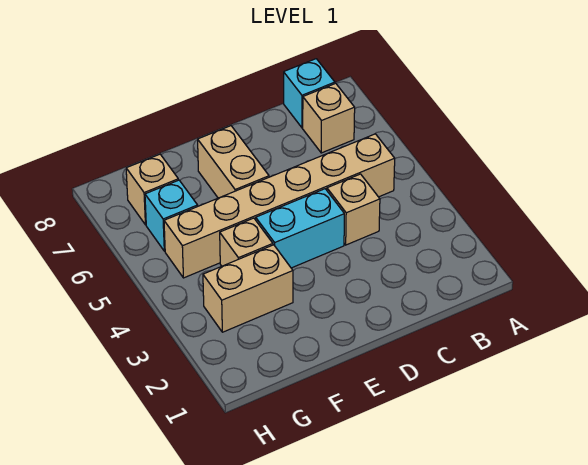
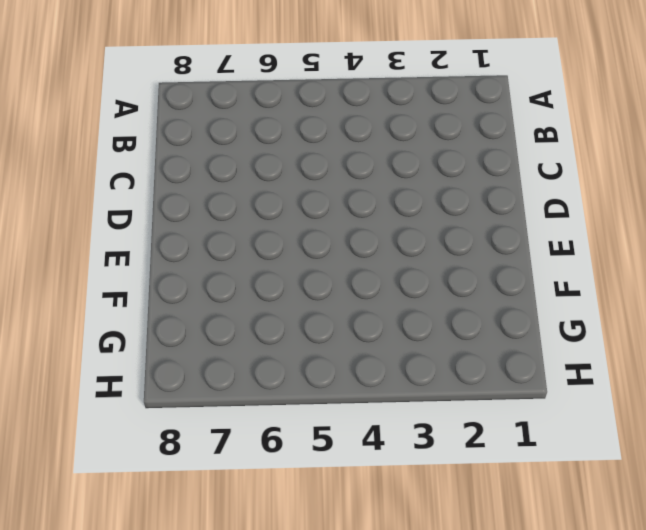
none -> tan 1x6 brick [164,134,395,278]
none -> tan 1x1 brick [303,83,355,153]

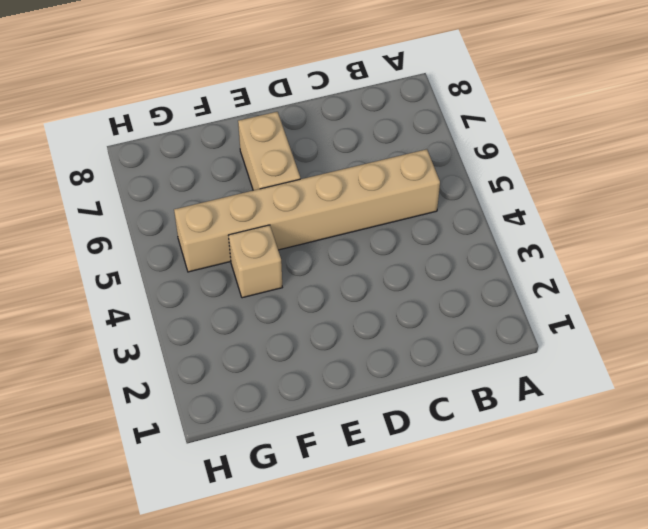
none -> tan 1x1 brick [303,83,355,153]
none -> cyan 1x1 brick [284,59,335,128]

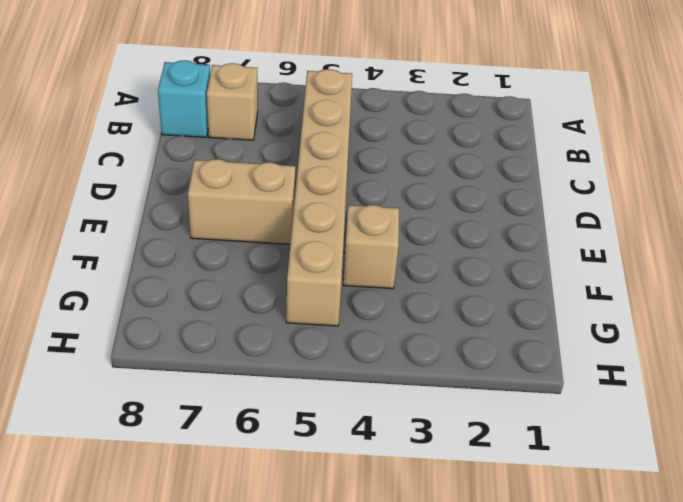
none -> tan 1x1 brick [327,174,380,245]
none -> cyan 1x2 brick [256,189,344,268]

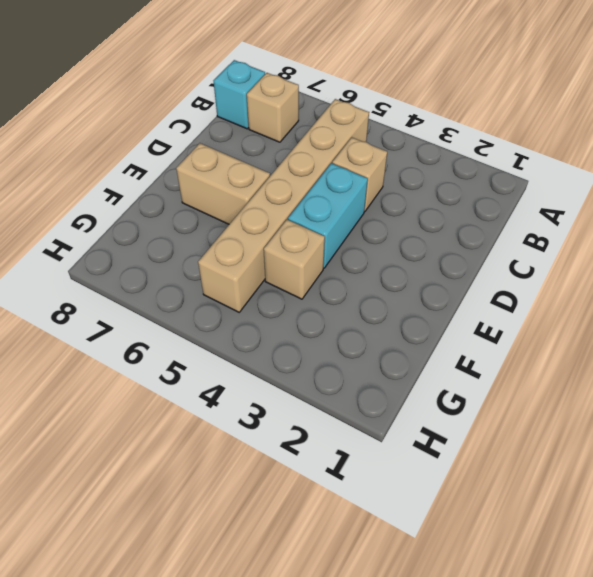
none -> tan 1x2 brick [203,245,293,332]
none -> cyan 1x1 brick [145,180,198,251]

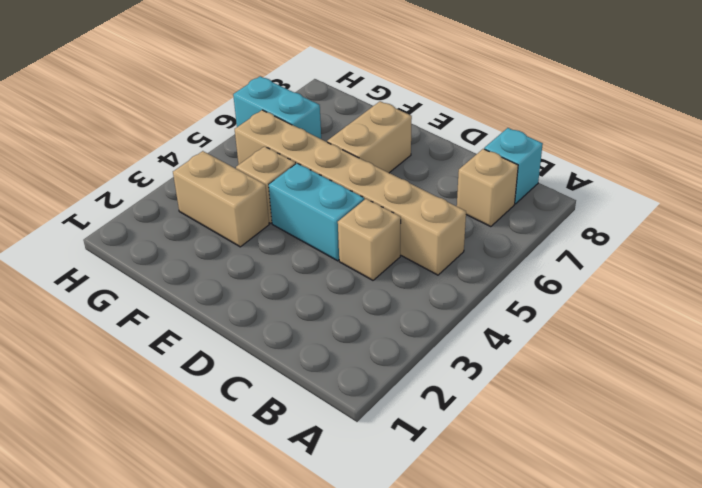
cyan 1x2 brick [233,76,321,139] -> cyan 1x1 brick [145,180,198,251]
none -> tan 1x1 brick [126,154,178,225]

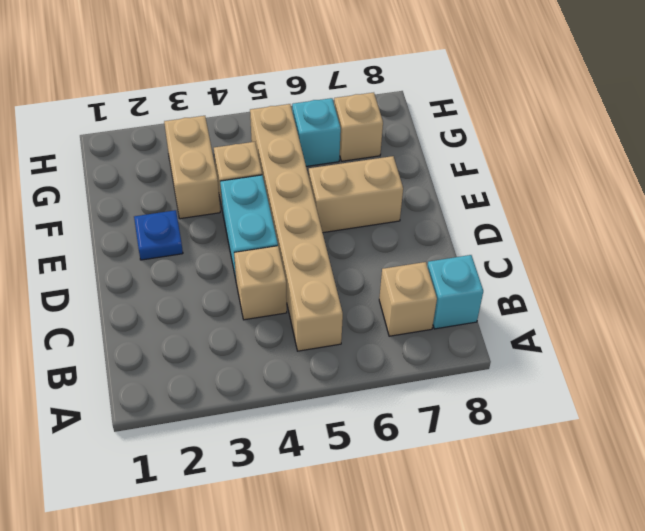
blue 1x1 plate [134,210,183,260] -> none

